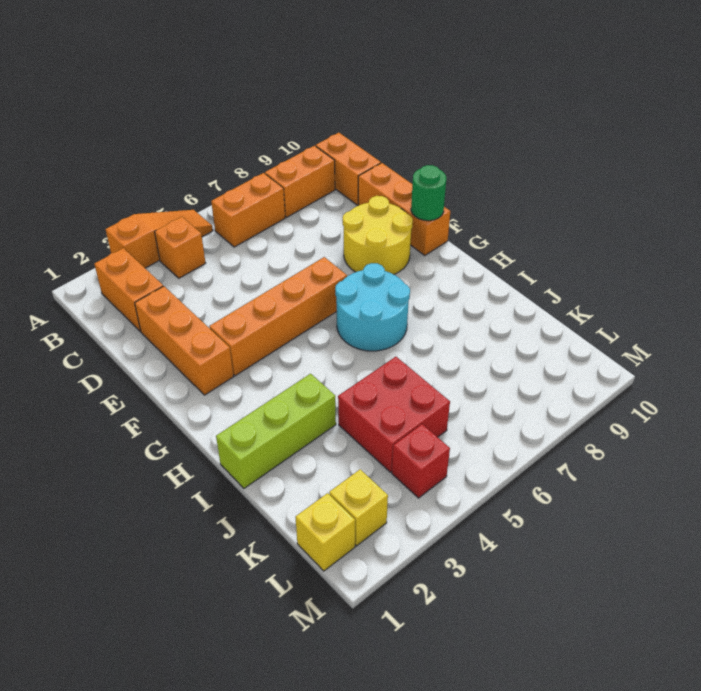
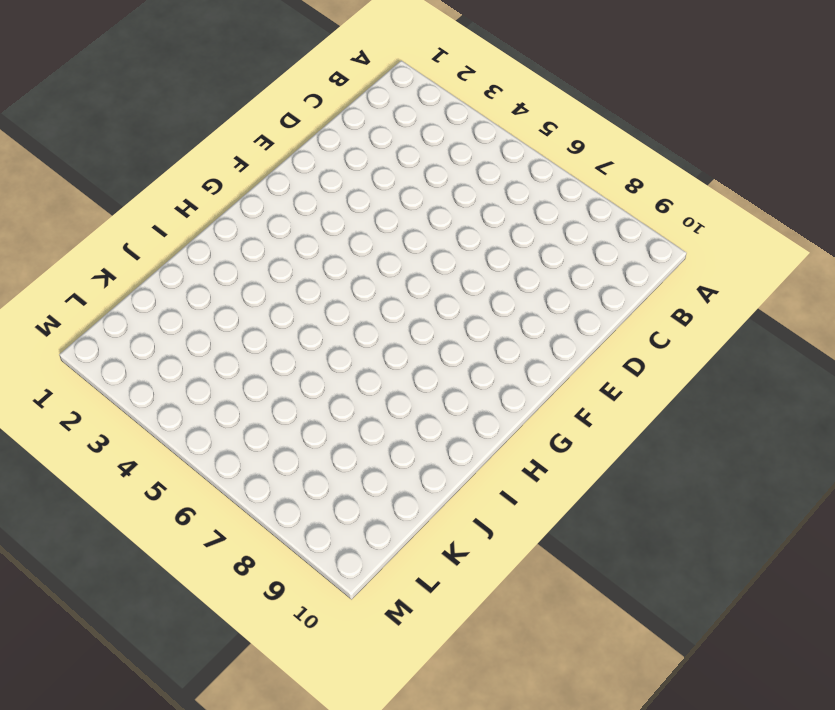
none -> orange 1x3 slope [106,210,213,268]
none -> orange 1x2 brick [94,248,163,331]
none -> orange 1x1 brick [155,217,205,278]

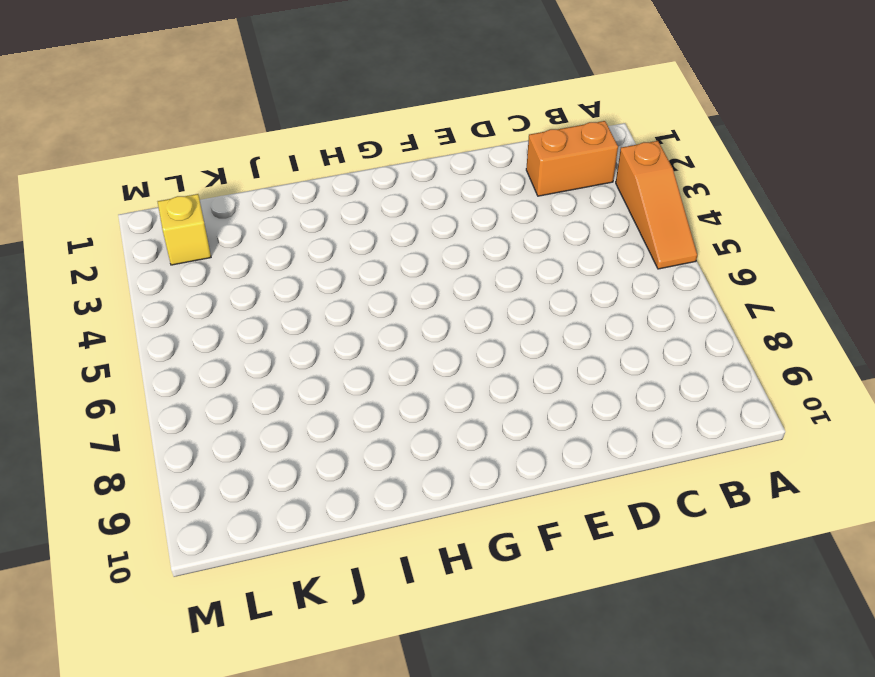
none -> orange 1x1 brick [155,217,205,278]
none -> orange 1x2 brick [211,173,285,247]
none -> orange 1x2 brick [265,146,335,217]

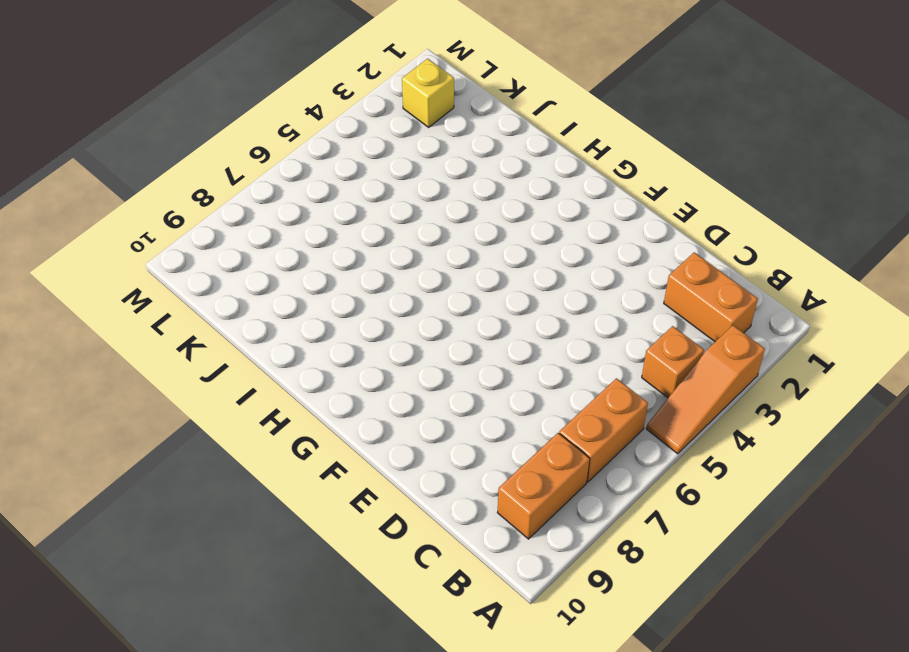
none -> orange 1x2 brick [316,133,381,205]
none -> orange 1x3 brick [135,286,234,395]
none -> orange 1x3 brick [358,163,450,255]

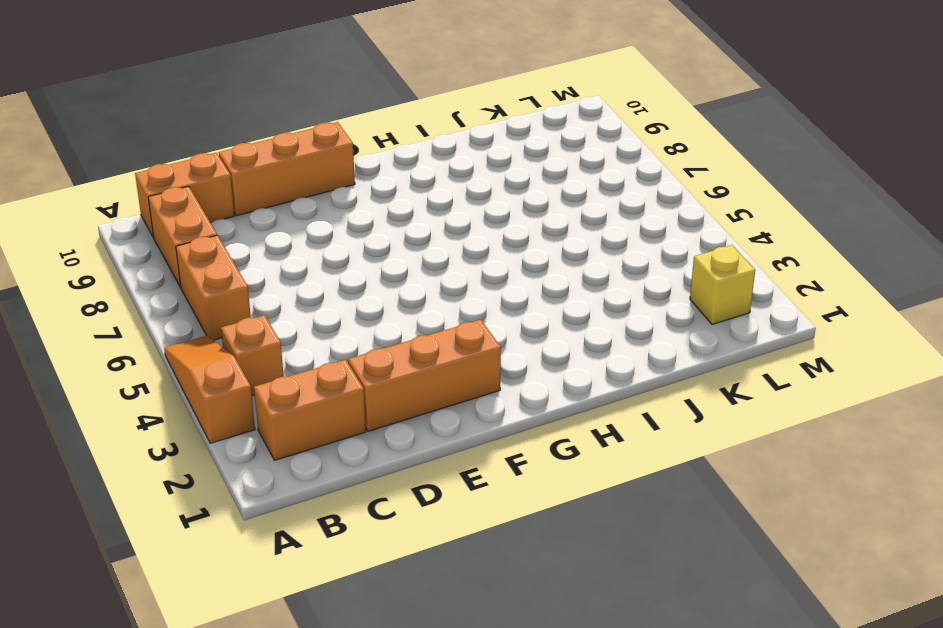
none -> yellow 2x2 round brick [343,196,413,274]
none -> orange 1x4 brick [209,257,347,376]
none -> cyan 2x2 round brick [335,263,410,351]

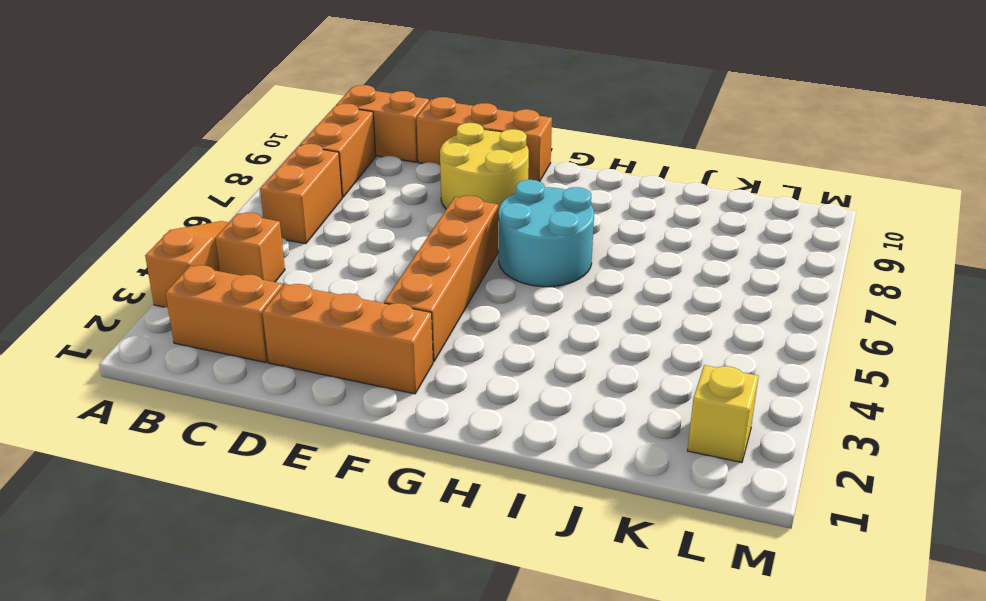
none -> lime 1x3 brick [216,374,336,488]
none -> red 2x2 brick [338,357,450,472]
none -> yellow 1x1 brick [296,493,355,571]

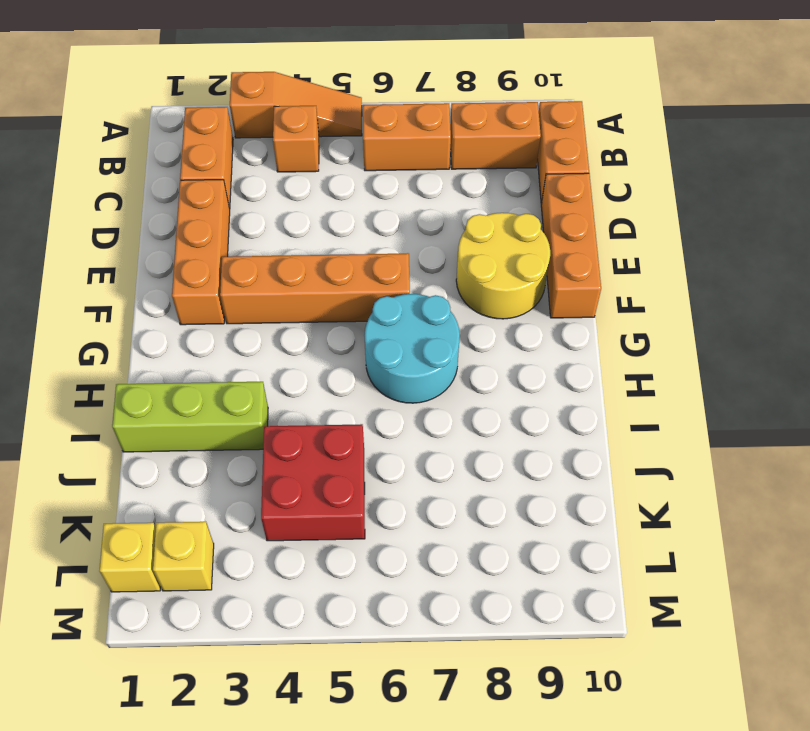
none -> red 1x1 brick [392,424,450,498]
none -> green 1x1 round brick [411,165,446,221]

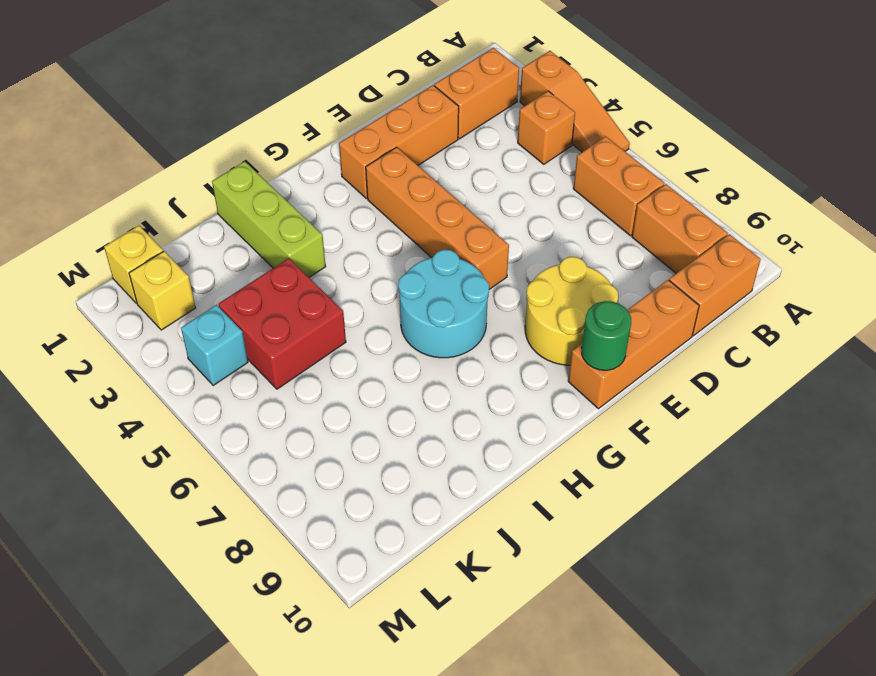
cyan 1x1 brick [181,305,248,385] -> red 1x1 brick [392,424,450,498]

